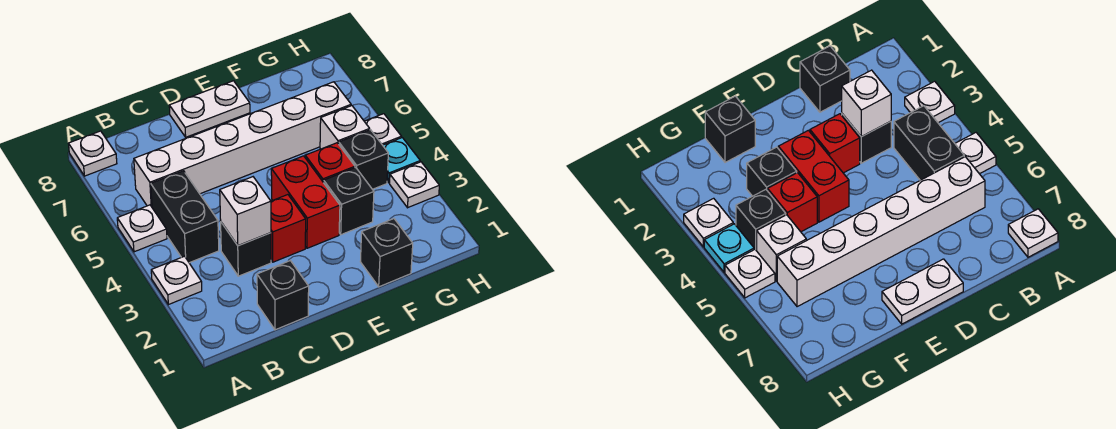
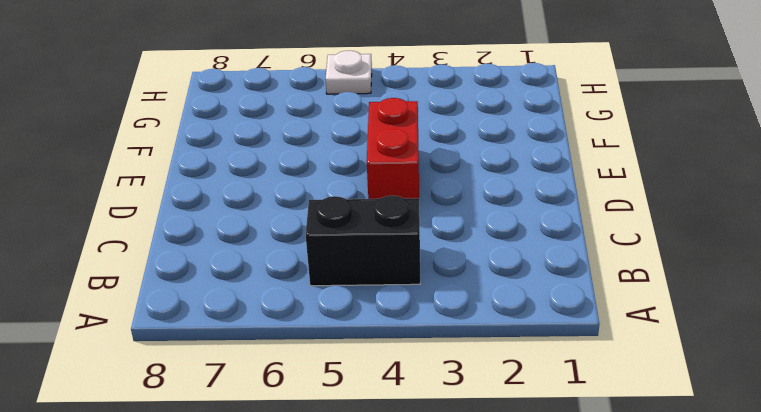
red 1x2 brick [367,98,419,199] -> red 1x2 brick turned to [271,156,340,248]
none -> white 1x1 plate [151,256,202,305]
none -> white 1x1 plate [117,205,167,252]
none -> white 1x1 plate [68,131,117,176]

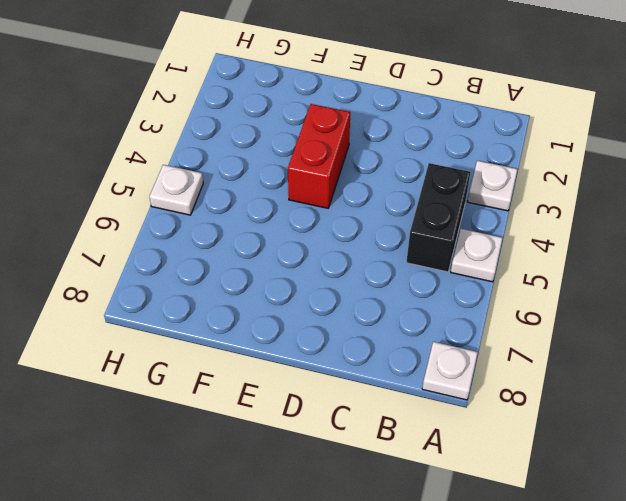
none -> white 1x6 brick [134,82,351,207]
none -> black 1x1 brick [257,261,309,330]
none -> black 1x1 brick [221,222,271,276]

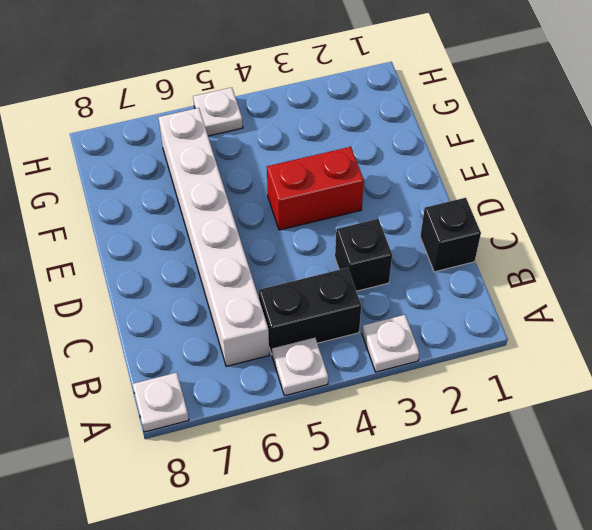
none -> red 1x1 brick [271,195,306,262]
none -> white 1x2 plate [169,81,250,137]
none -> black 1x1 brick [360,219,413,287]

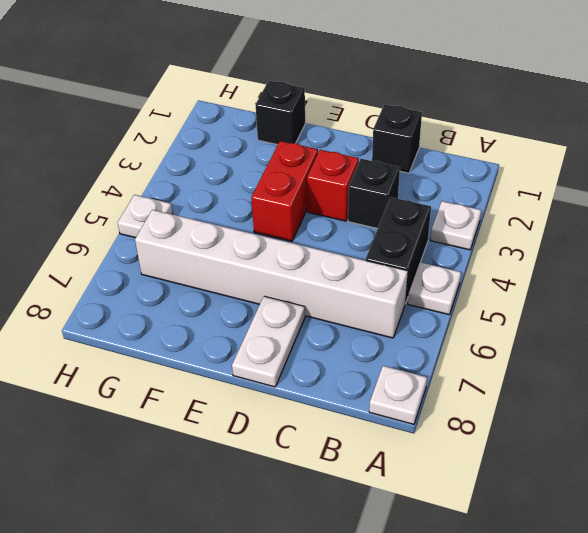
white 1x2 plate [232,296,305,387] -> white 1x2 plate turned to [169,81,250,137]
none -> black 1x1 brick [324,168,374,235]
none -> red 1x1 brick [305,143,355,183]
none -> black 1x1 brick [339,130,388,189]

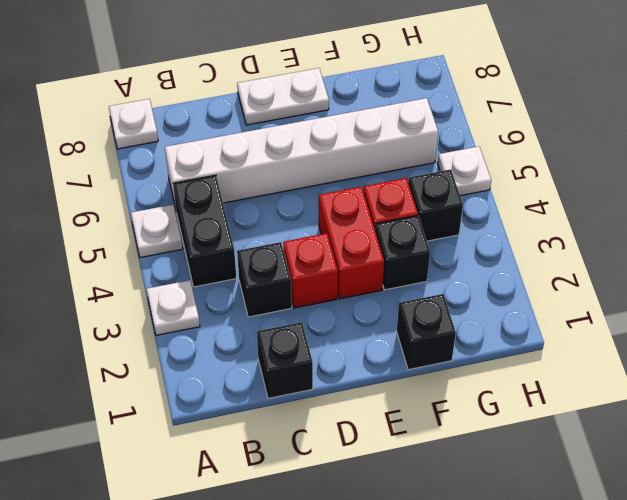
none -> white 1x1 brick [320,106,370,149]
none -> white 1x1 plate [390,162,439,208]
none -> cyan 1x1 plate [383,138,420,183]

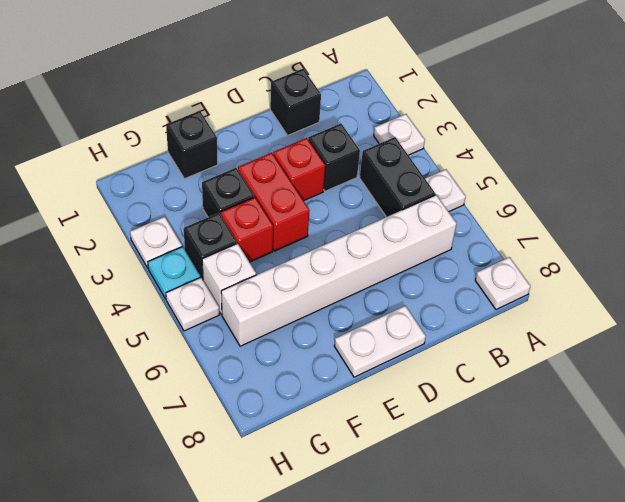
none -> white 1x1 brick [220,177,271,246]

